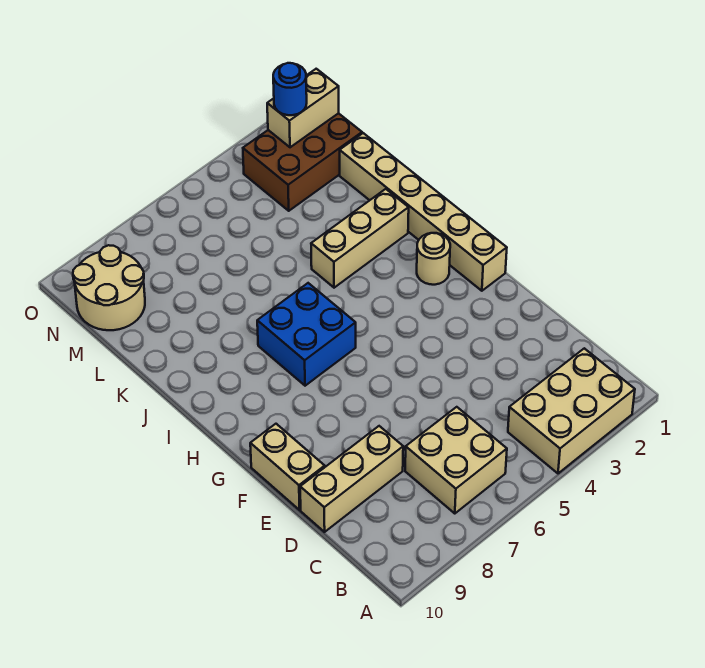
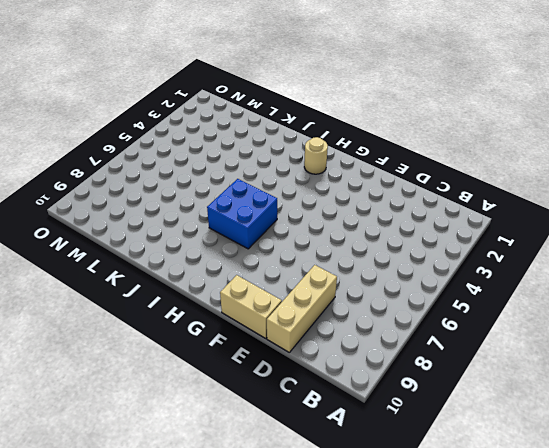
none -> tan 2x3 brick [508,348,635,473]
none -> tan 2x2 brick [405,407,507,514]
none -> tan 1x6 brick [340,133,507,291]

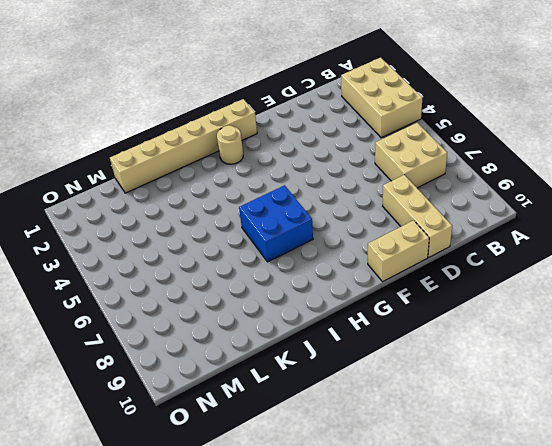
none -> tan 1x3 brick [311,189,409,288]
none -> brown 2x3 brick [243,113,362,211]
none -> tan 2x2 round brick [73,245,145,330]

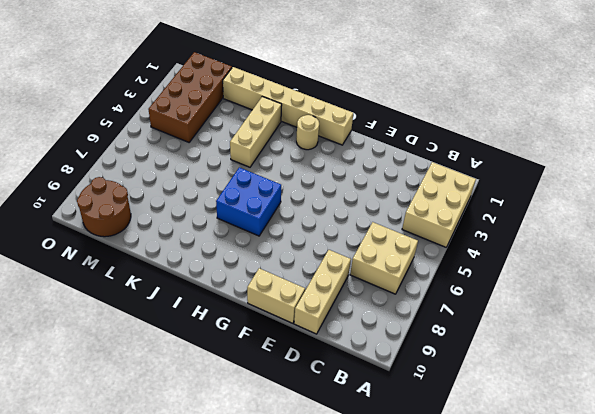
brown 2x4 brick [148,52,232,142] -> brown 2x3 brick [243,113,362,211]
brown 2x2 round brick [77,177,131,237] -> tan 2x2 round brick [73,245,145,330]
none -> tan 1x2 brick [267,69,339,147]
none -> blue 1x1 round brick [273,63,307,115]

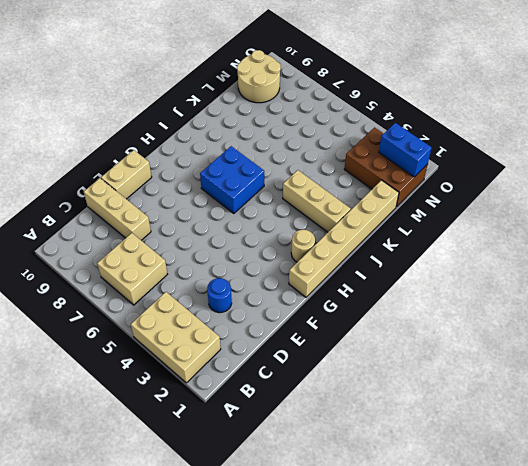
blue 1x1 round brick [207,278,232,313] -> blue 1x1 round brick moved to [273,63,307,115]
blue 1x2 brick [379,123,432,177] -> tan 1x2 brick [267,69,339,147]

